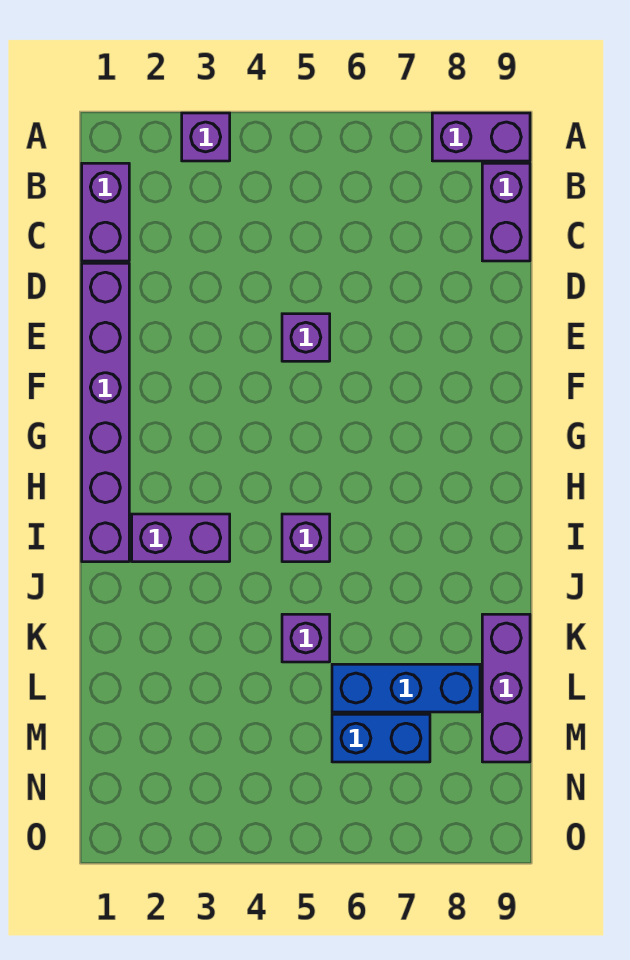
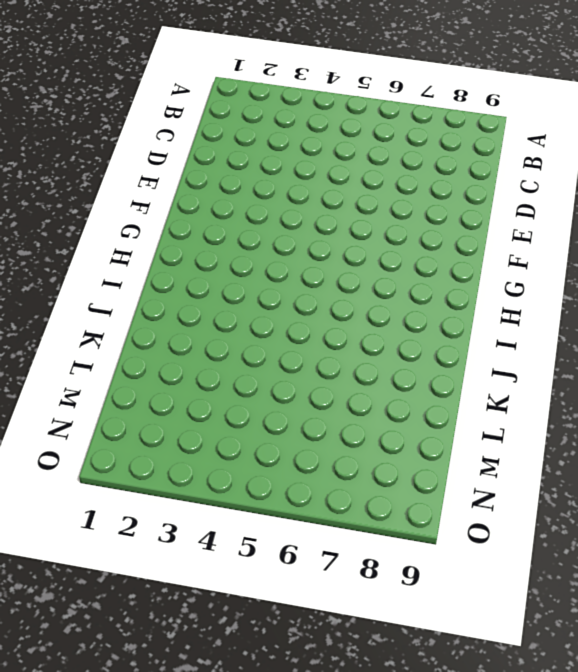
none -> purple 1x1 brick [182,113,230,161]
none -> purple 1x2 brick [432,113,530,161]
none -> purple 1x2 brick [82,163,129,261]

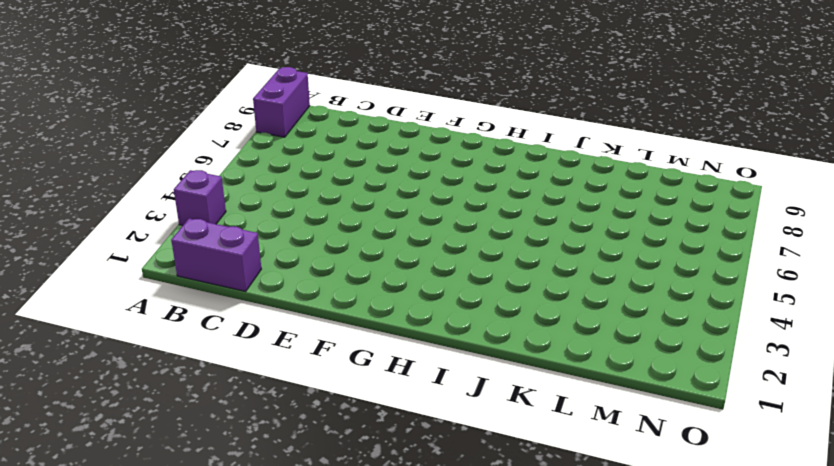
none -> purple 1x2 brick [482,163,530,261]
none -> purple 1x6 brick [82,263,129,562]
none -> purple 1x1 brick [282,314,330,361]

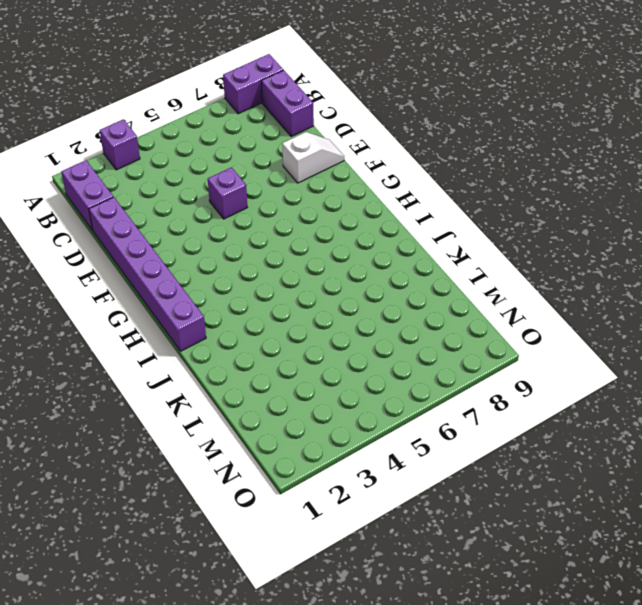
white 1x2 slope [282,132,344,183] -> none
none -> purple 1x2 brick [132,514,230,562]
none -> purple 1x1 brick [282,514,330,562]
none -> purple 1x1 brick [282,614,330,662]

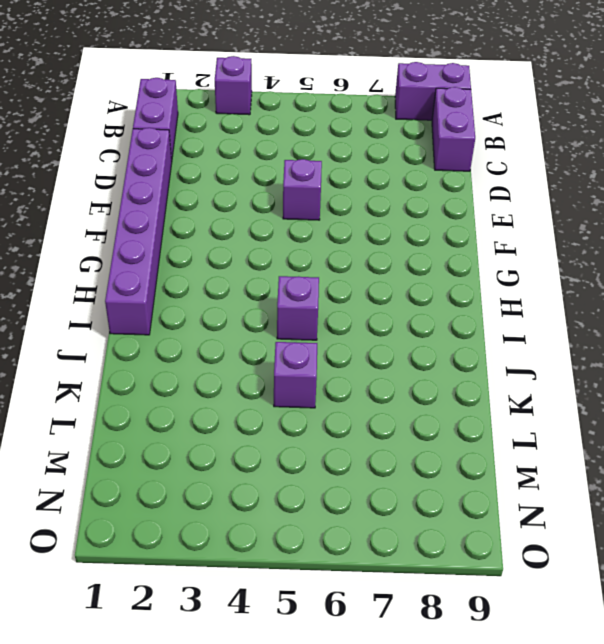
none -> purple 1x2 brick [132,514,230,562]
none -> purple 1x3 brick [482,614,530,762]
none -> blue 1x3 brick [332,664,480,712]

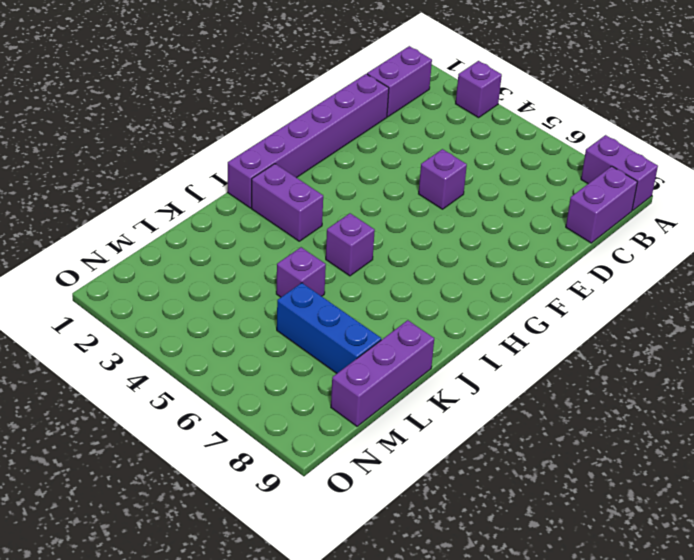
none -> blue 1x2 brick [332,714,430,762]

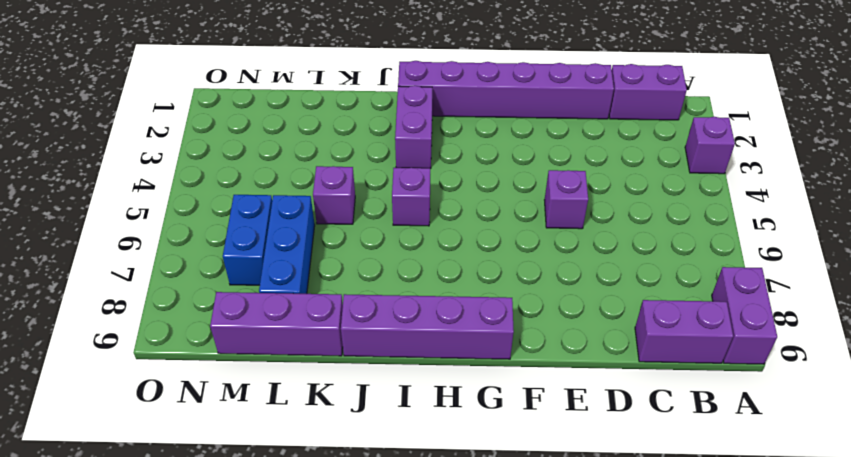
purple 1x4 brick [341,294,514,359] -> none

